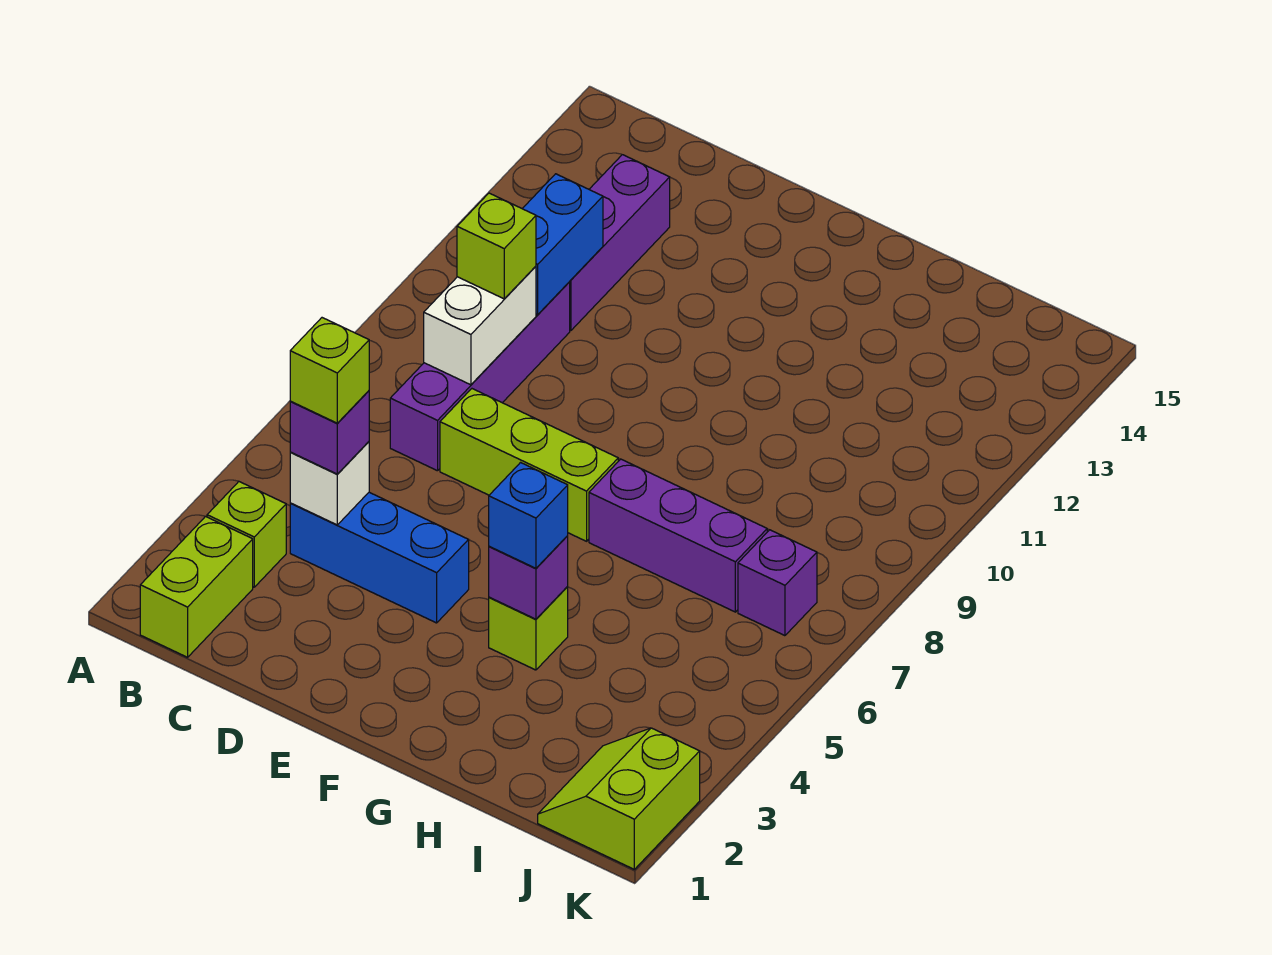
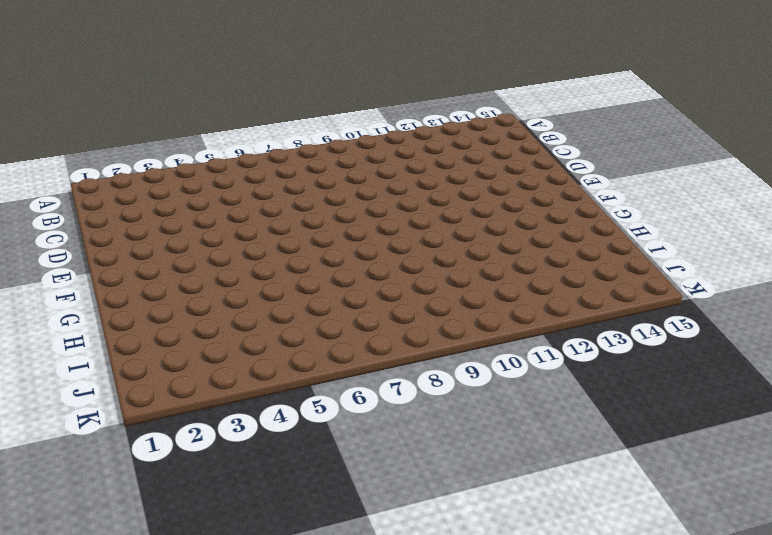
none -> lime 1x2 brick [140,516,253,657]
none -> lime 1x1 brick [207,482,286,587]
none -> blue 1x3 brick [290,492,469,623]

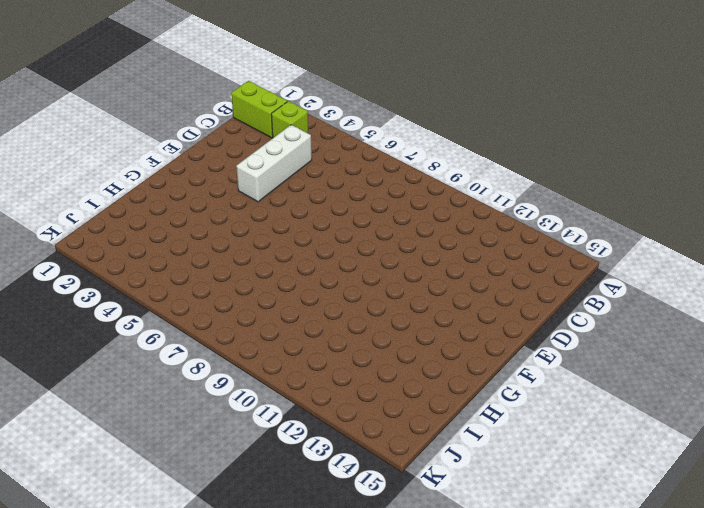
white 1x3 brick [236,125,312,202] -> blue 1x3 brick [290,492,469,623]
none -> purple 1x4 brick [390,282,570,471]
none -> purple 1x3 brick [570,155,670,330]
none -> lime 1x3 brick [440,389,618,541]

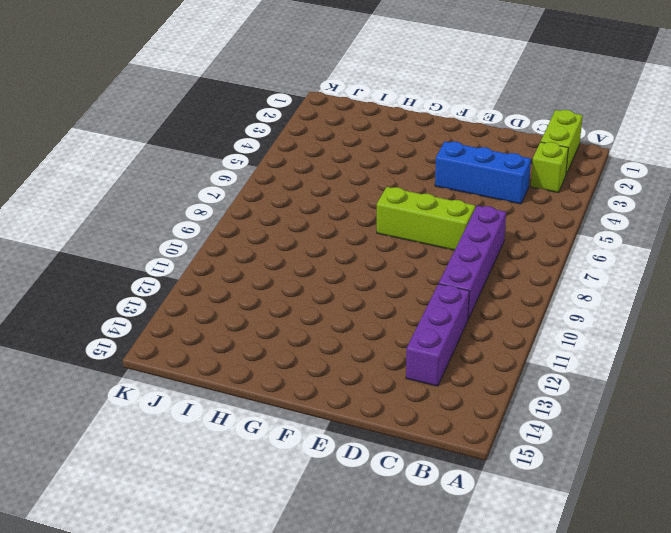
none -> lime 1x1 brick [489,586,568,670]
none -> purple 1x3 brick [589,459,767,612]
none -> lime 2x2 slope [538,728,700,869]

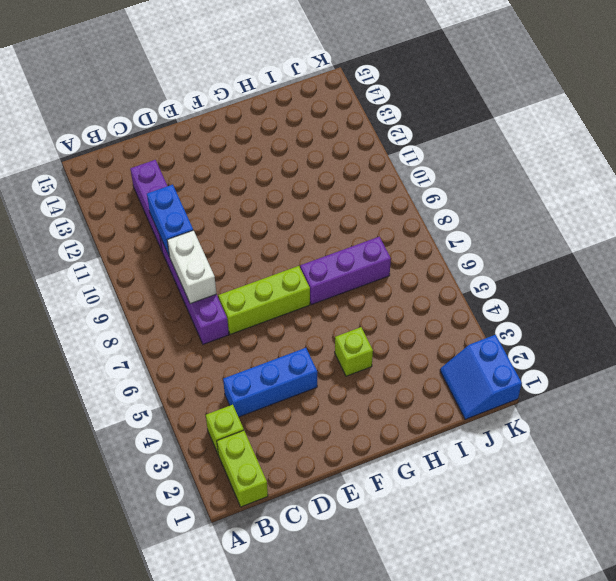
blue 2x2 slope [440,335,522,419] -> lime 2x2 slope [538,728,700,869]
none -> purple 1x1 brick [738,530,817,636]
none -> white 1x1 brick [290,442,369,525]
none -> purple 1x1 brick [489,536,568,619]

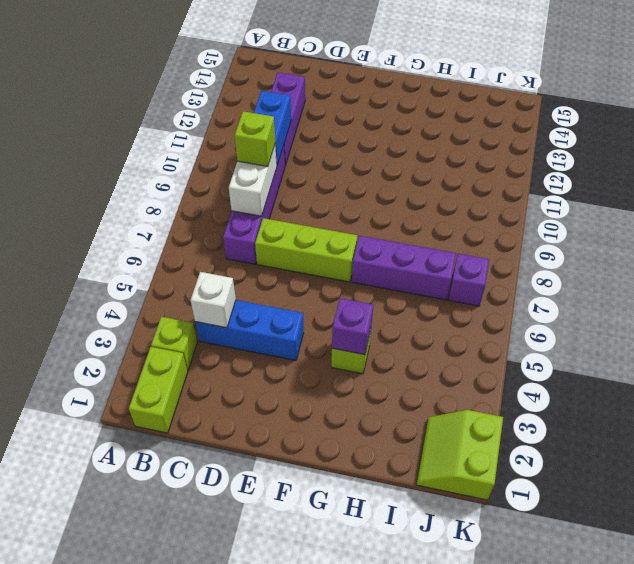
none -> purple 1x1 brick [290,391,369,474]
none -> blue 1x1 brick [489,463,568,568]
none -> lime 1x1 brick [290,318,369,423]

